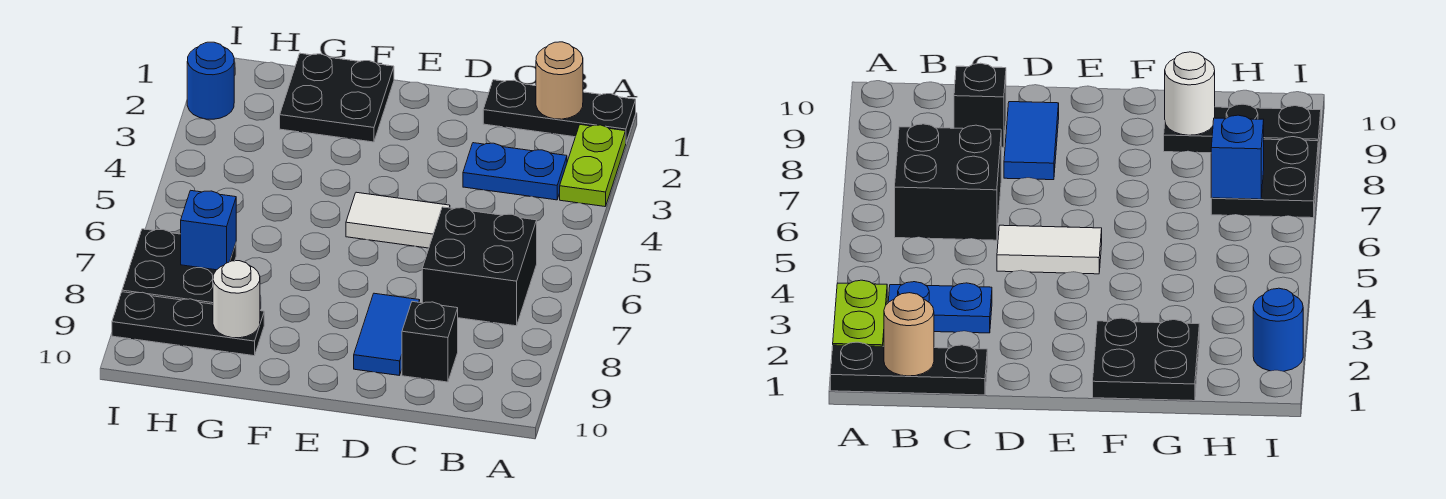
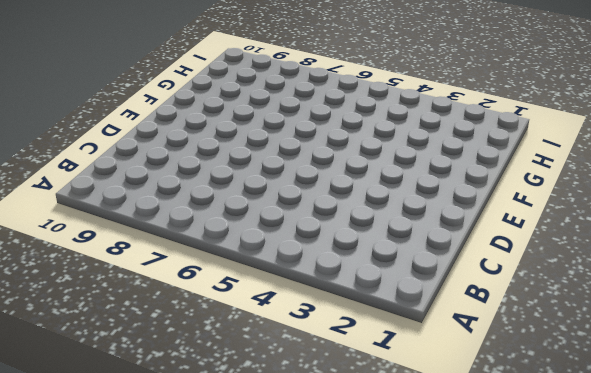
none -> black 1x3 plate [483,80,636,142]
none -> lime 1x2 plate [560,125,626,207]
none -> blue 1x2 plate [463,143,567,200]

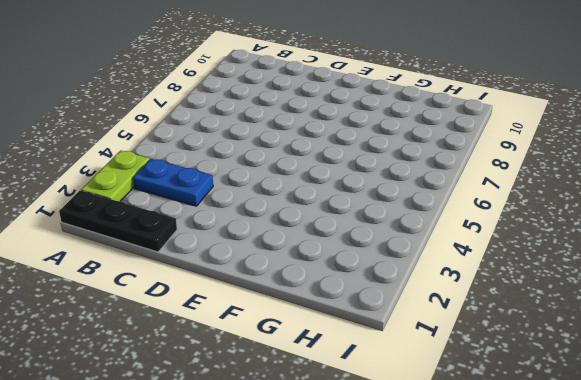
none -> black 2x2 brick [422,207,537,326]
none -> black 1x1 brick [402,301,458,382]
none -> white 1x2 tile [346,192,450,248]

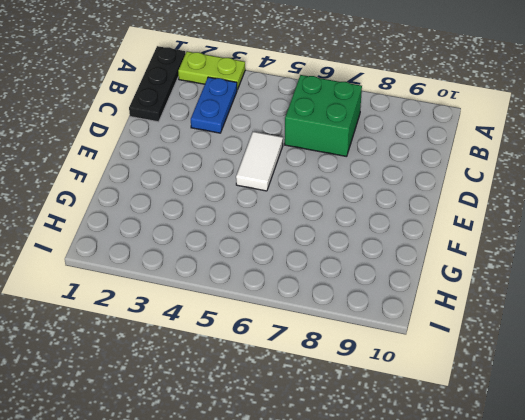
green 2x2 brick [285,75,362,157] -> black 2x2 brick [422,207,537,326]
none -> black 1x1 brick [402,301,458,382]
none -> blue 1x2 tile [354,293,420,376]
none -> black 2x2 plate [280,53,394,142]

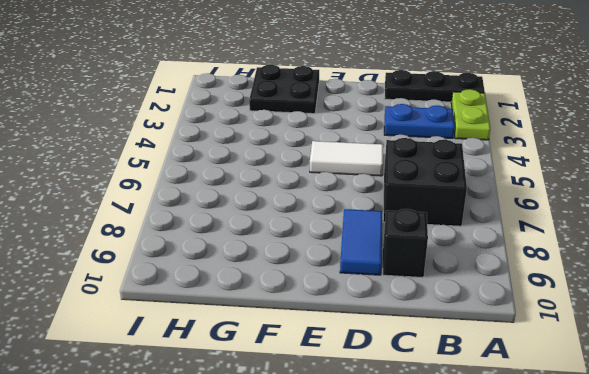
none -> black 1x3 plate [112,292,264,356]
none -> black 2x2 plate [122,229,236,304]
none -> blue 1x1 round brick [187,42,234,119]

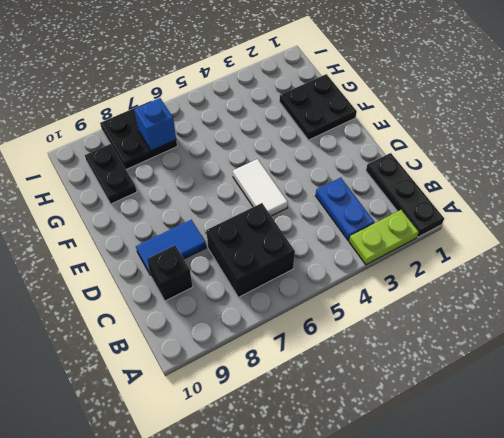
black 1x2 plate [85,144,137,204] -> black 1x3 plate [112,292,264,356]
none -> blue 1x1 round brick [187,42,234,119]
none -> tan 1x1 round brick [536,42,583,119]
none -> white 1x1 round brick [213,261,260,338]

